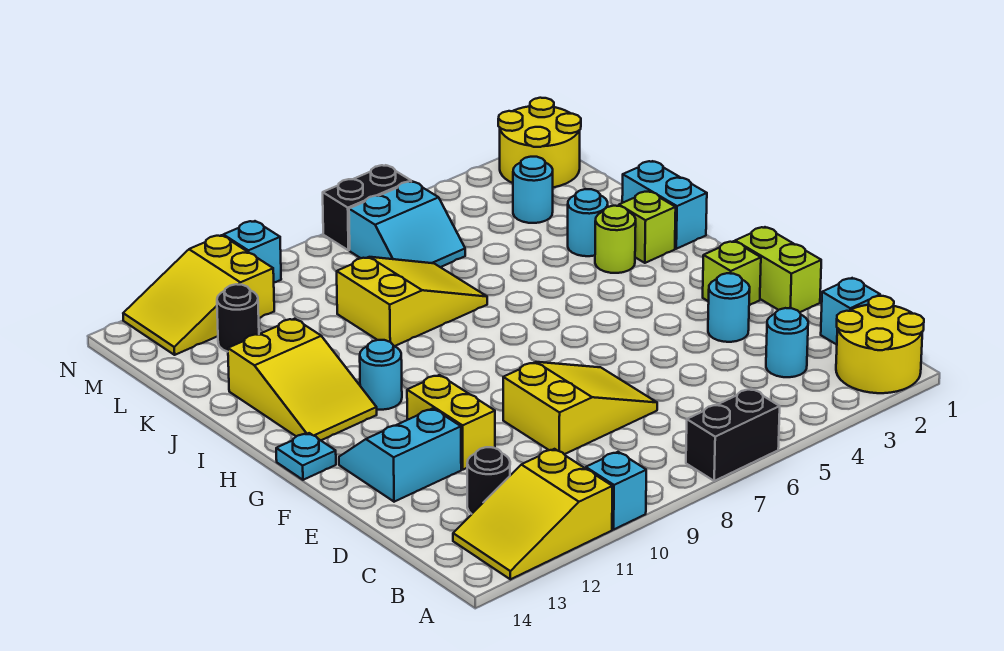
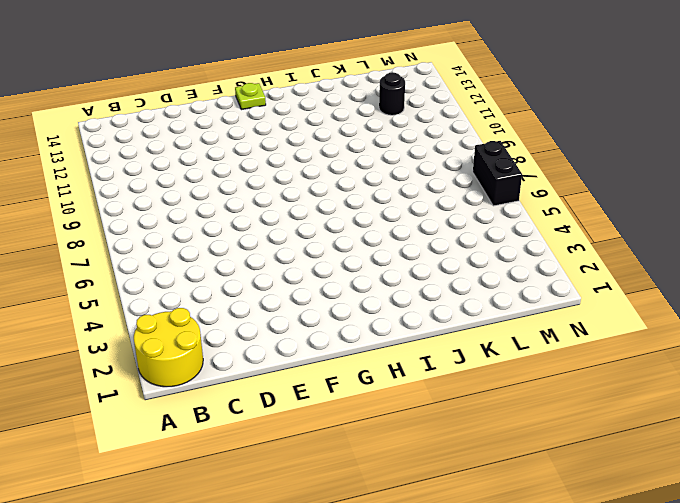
lime 1x1 plate [235,83,266,110] -> cyan 1x1 plate [276,433,336,480]
none -> black 1x2 brick [686,389,780,481]
none -> cyan 1x1 brick [586,452,646,529]
none -> yellow 2x3 slope [453,449,612,579]

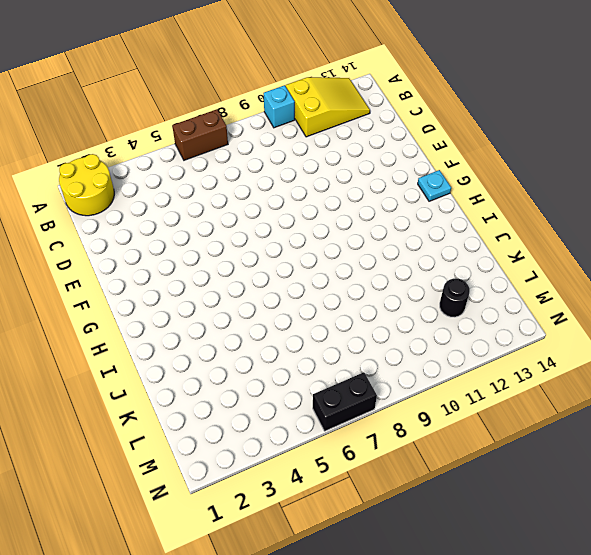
brown 1x2 brick [172,109,228,160] -> black 1x2 brick [686,389,780,481]
none -> cyan 1x1 brick [821,278,880,345]
none -> cyan 1x1 round brick [766,308,808,377]
none -> black 1x1 round brick [467,447,510,514]

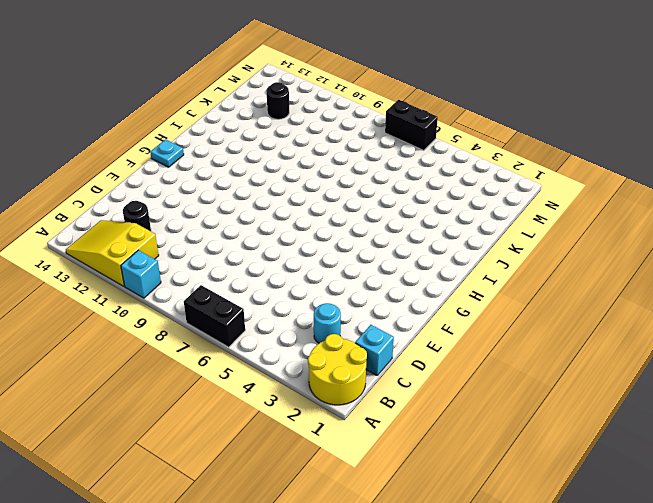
none -> yellow 2x3 slope [503,362,657,454]
none -> lime 1x2 brick [735,227,821,312]
none -> cyan 1x1 round brick [708,273,750,342]

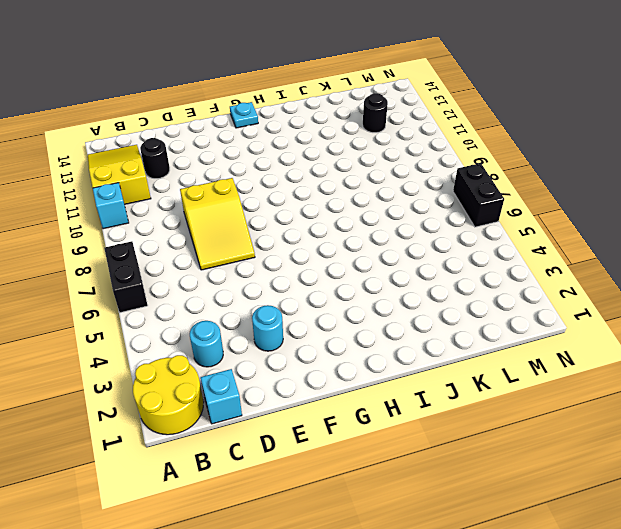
none -> lime 1x2 brick [735,227,821,312]
none -> yellow 1x2 brick [407,375,495,470]
none -> cyan 2x2 slope [339,408,461,502]

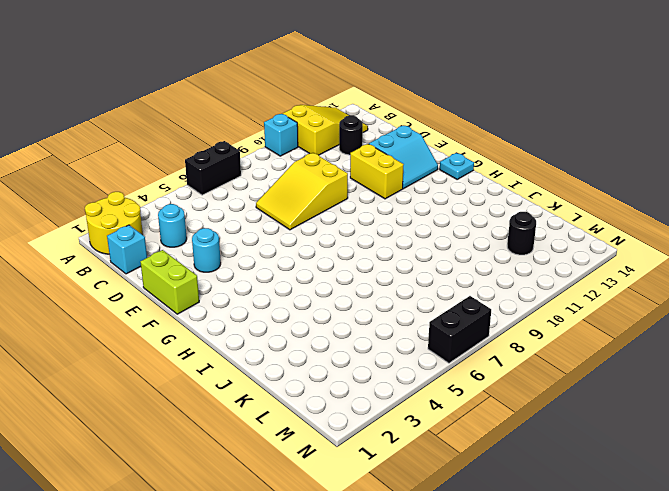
none -> lime 1x1 brick [703,241,761,305]
none -> cyan 1x1 round brick [360,340,402,410]
none -> yellow 2x3 slope [228,319,377,440]

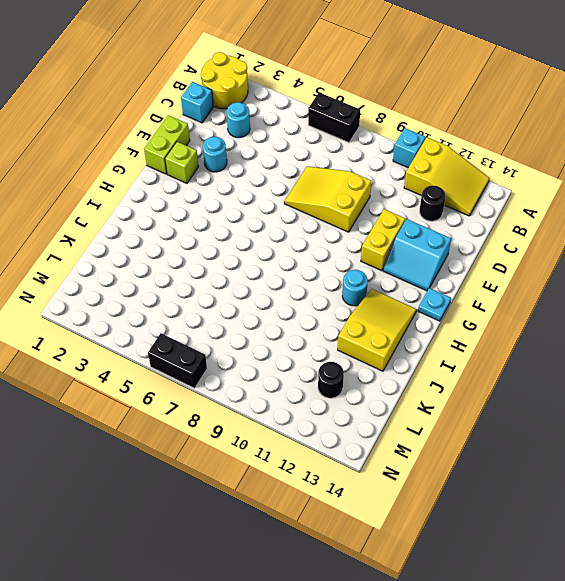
none -> cyan 1x2 brick [622,161,707,249]
none -> lime 1x1 brick [619,192,676,263]
none -> lime 1x1 round brick [595,206,636,273]

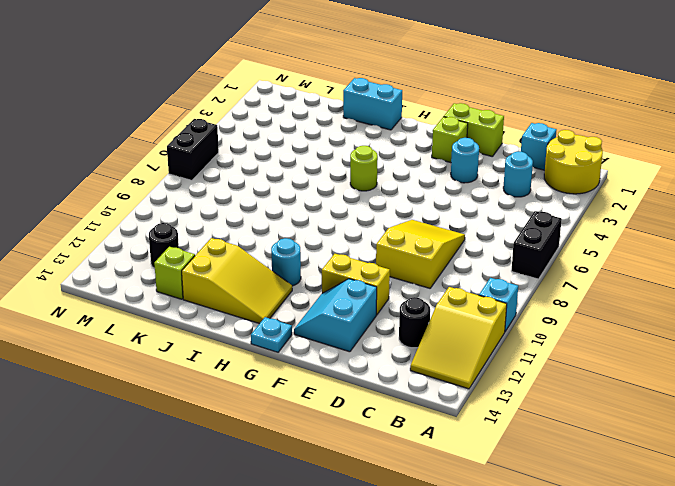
lime 1x1 round brick [350,146,378,191] -> lime 1x1 round brick moved to [595,206,636,273]
lime 1x1 brick [154,247,195,299] -> lime 1x1 brick moved to [619,192,676,263]
none -> cyan 1x1 round brick [568,189,608,256]
none -> yellow 2x3 slope [337,257,487,346]
none -> cyan 1x1 round brick [513,157,553,223]

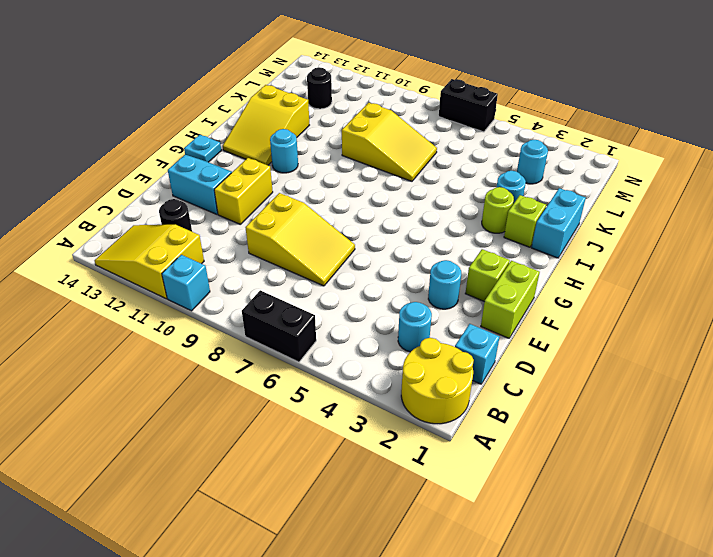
none -> cyan 2x2 slope [349,181,465,267]
none -> yellow 2x2 round brick [498,98,581,187]
none -> yellow 2x3 slope [123,235,274,355]

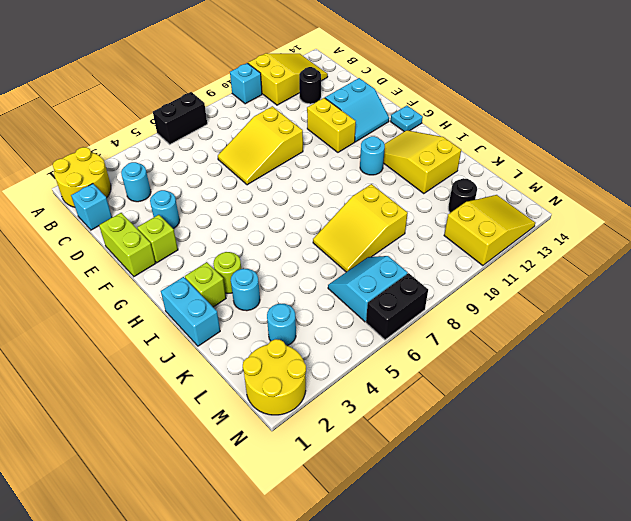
none -> cyan 1x1 brick [223,221,281,282]

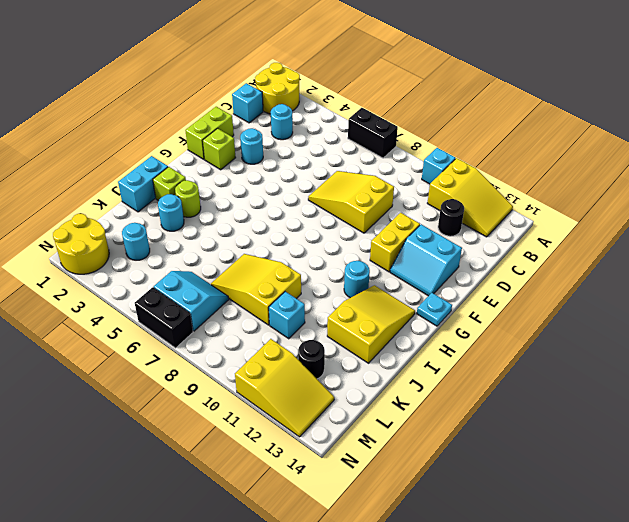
cyan 1x1 brick [269,292,305,339] -> cyan 1x1 brick moved to [223,221,281,282]

